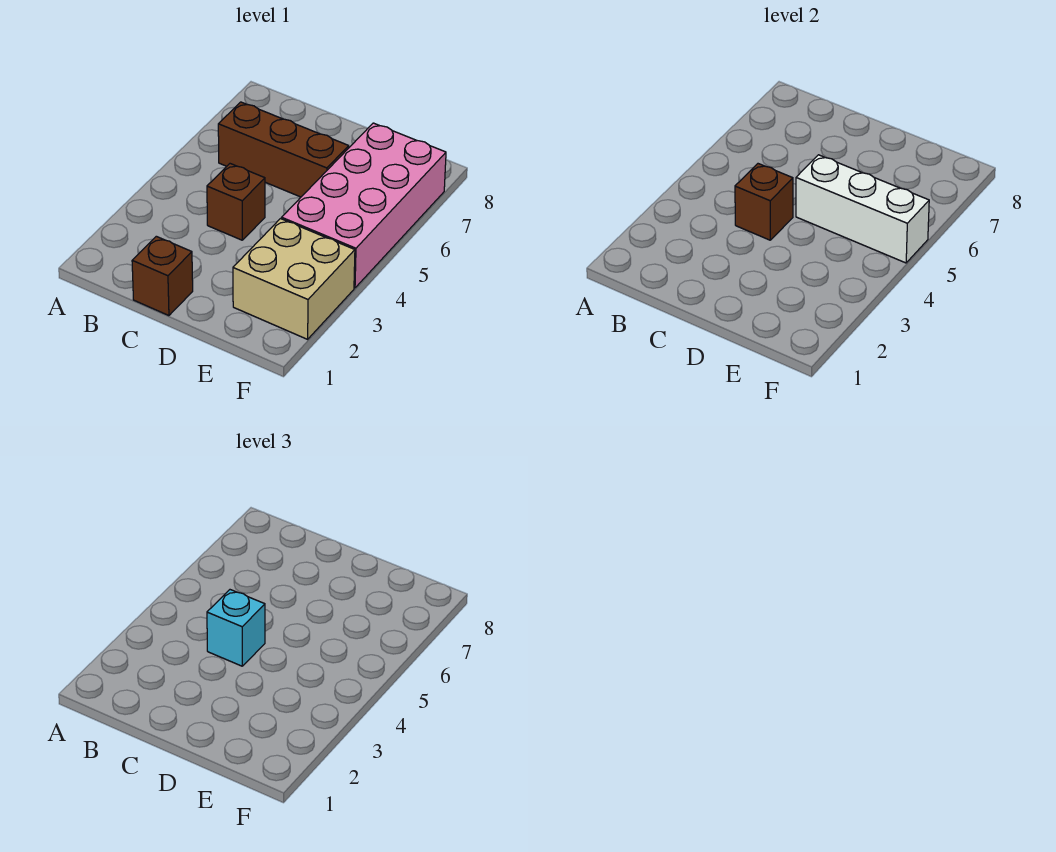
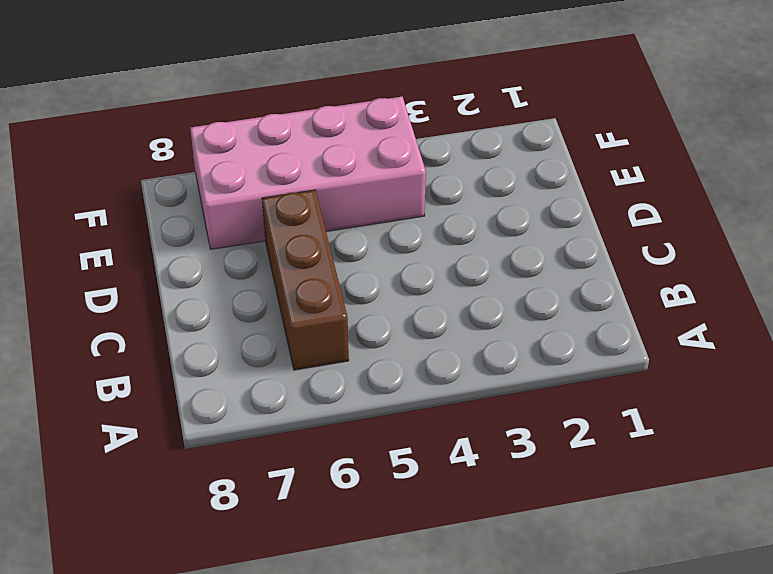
none -> brown 1x1 brick [132,236,193,316]
none -> brown 1x1 brick [207,164,265,240]

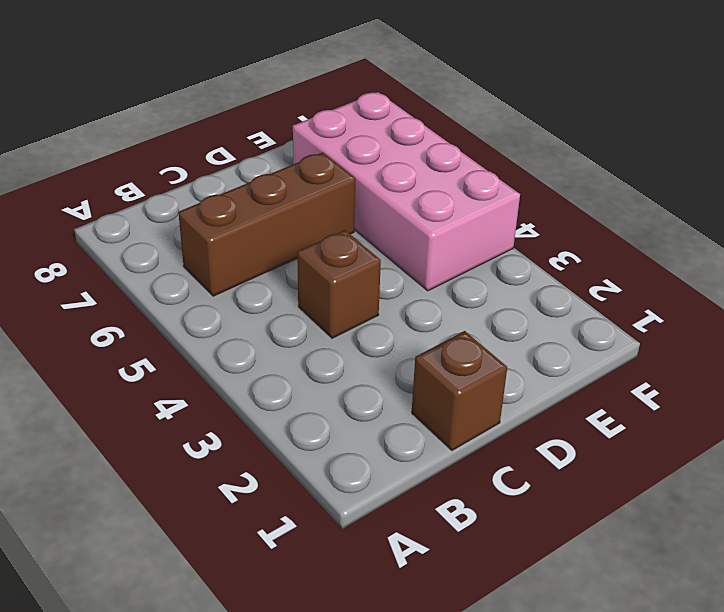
none -> tan 2x2 brick [233,219,355,339]
none -> brown 1x1 brick [735,164,793,240]

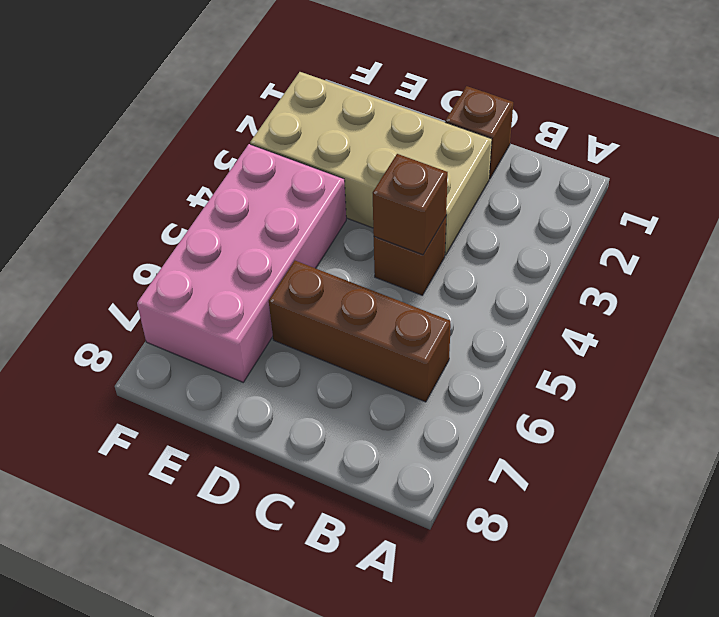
tan 2x4 brick [250,72,492,255] -> tan 2x2 brick [233,219,355,339]
none -> white 1x3 brick [796,155,929,263]
none -> cyan 1x1 brick [207,590,265,666]

